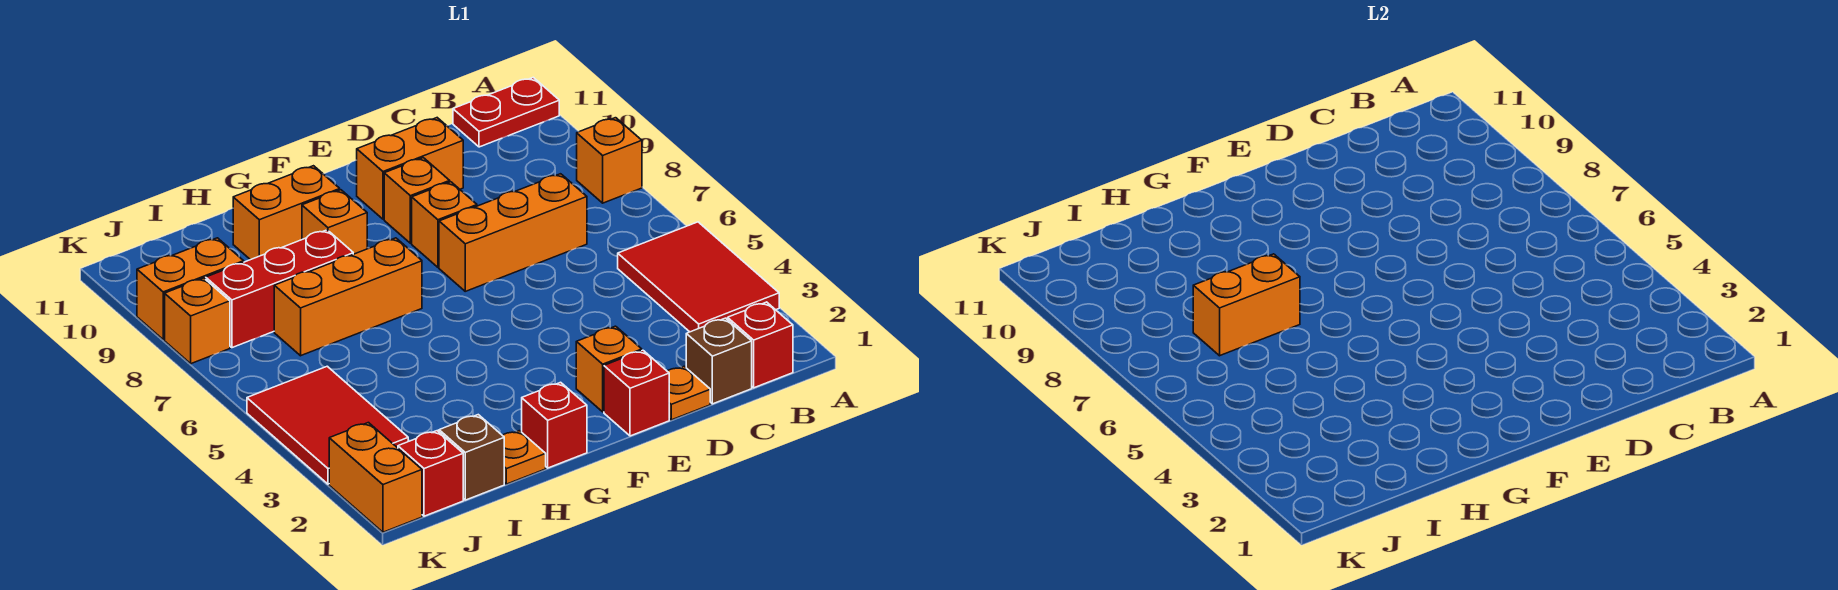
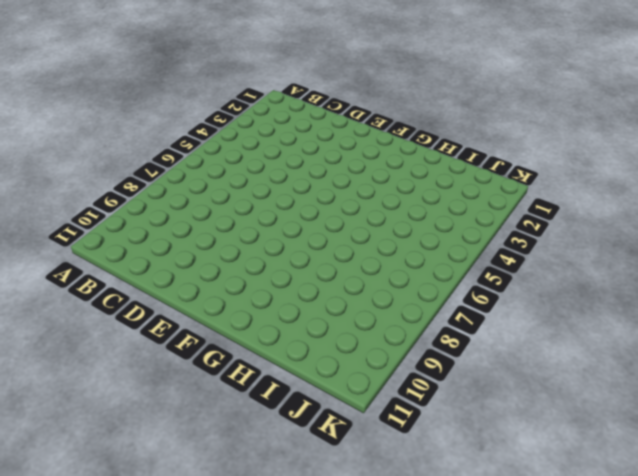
none -> red 2x3 tile [618,222,779,332]
none -> orange 1x1 brick [577,118,642,203]
none -> red 1x2 plate [453,77,559,147]

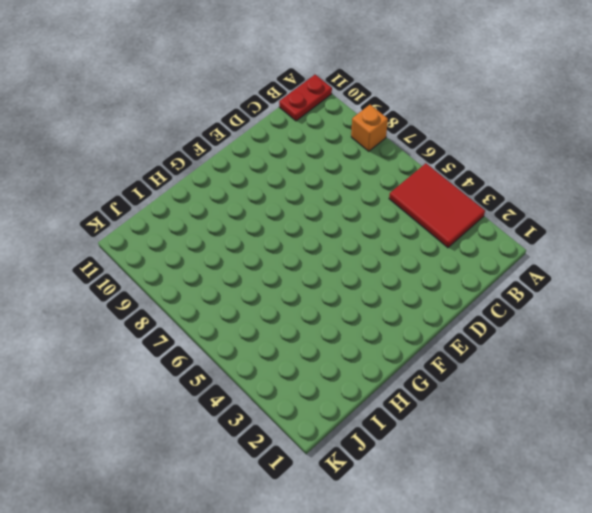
none -> red 1x1 brick [728,302,793,388]
none -> brown 1x1 brick [686,318,752,404]
none -> orange 1x3 brick [439,174,587,291]

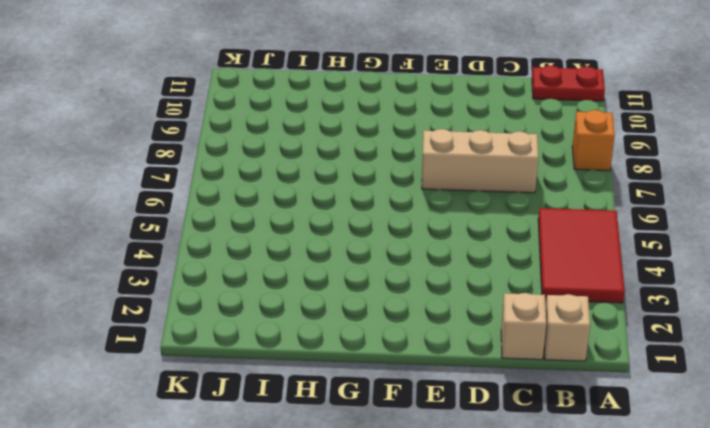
tan 1x1 brick [544,294,590,361] -> red 1x1 brick [728,302,793,388]
tan 1x1 brick [501,293,546,360] -> brown 1x1 brick [686,318,752,404]
tan 1x3 brick [422,129,538,193] -> orange 1x3 brick [439,174,587,291]
none -> orange 1x1 plate [667,366,710,420]
none -> orange 1x2 brick [357,118,463,219]
none -> red 1x1 brick [604,350,669,436]

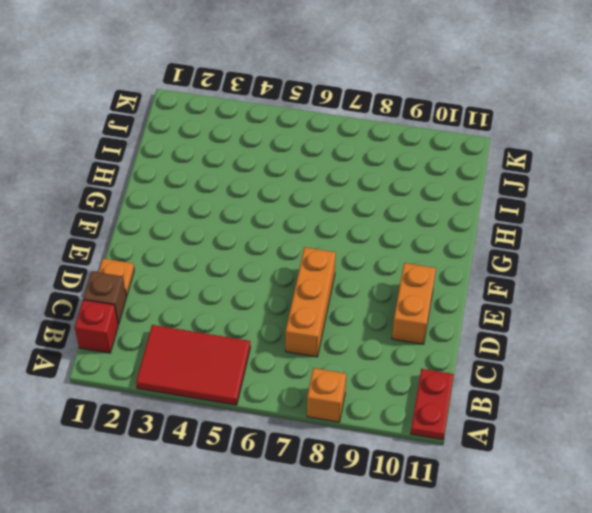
none -> red 1x1 brick [604,350,669,436]
none -> orange 1x1 brick [576,326,642,412]
none -> orange 1x1 brick [412,182,477,267]

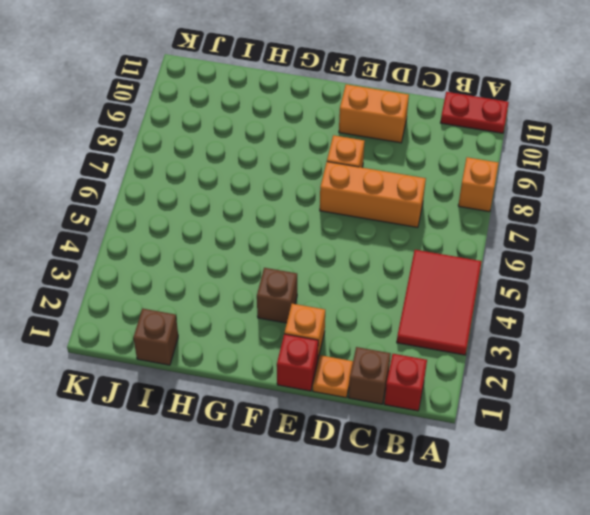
brown 1x1 brick [257,268,297,323] -> none
none -> orange 1x1 brick [384,158,450,243]
none -> red 1x1 brick [522,382,587,468]
none -> orange 1x3 brick [274,238,422,356]

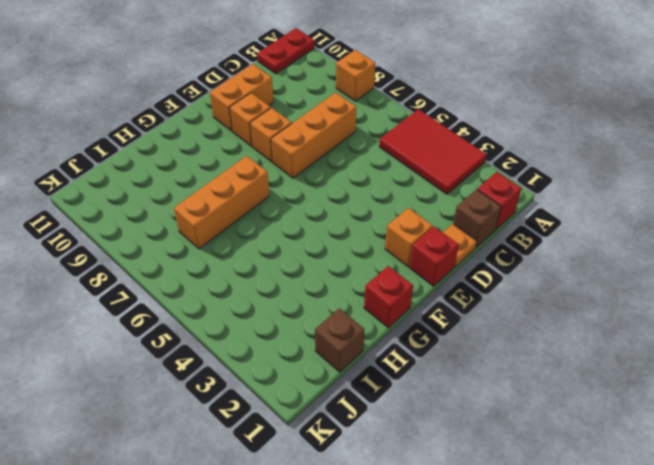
none -> orange 1x1 brick [302,190,367,254]
none -> orange 1x2 brick [233,166,340,260]
none -> orange 1x1 plate [502,431,546,484]

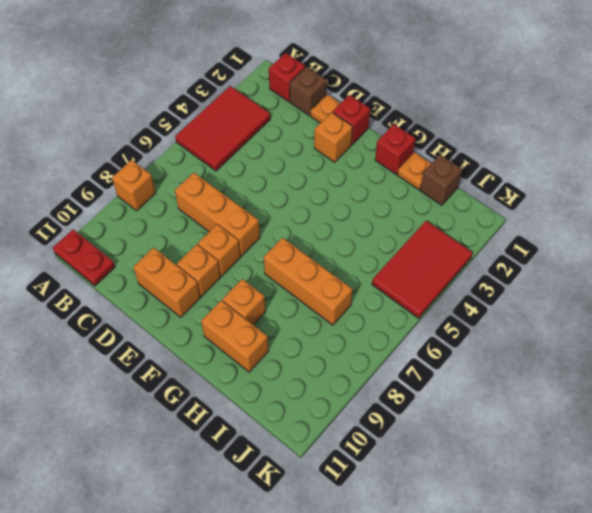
none -> red 1x3 brick [206,230,353,348]
none -> red 1x1 brick [398,431,463,516]
none -> orange 1x2 brick [137,238,244,340]

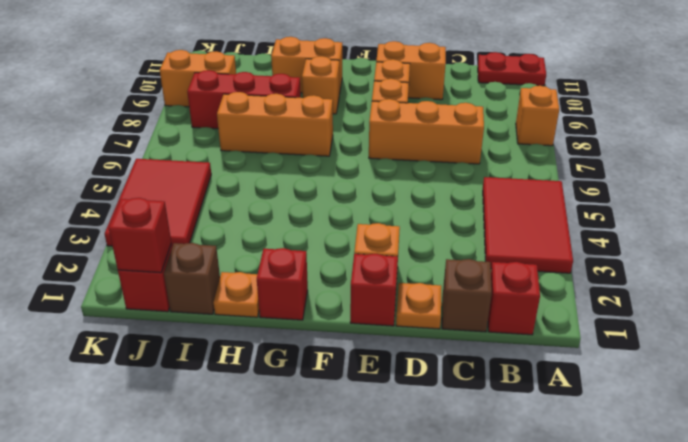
red 1x1 brick [109,198,171,273] -> none
none -> orange 1x2 brick [329,423,422,532]
none -> orange 1x1 brick [165,278,230,364]
none -> orange 1x2 brick [1193,254,1300,356]

